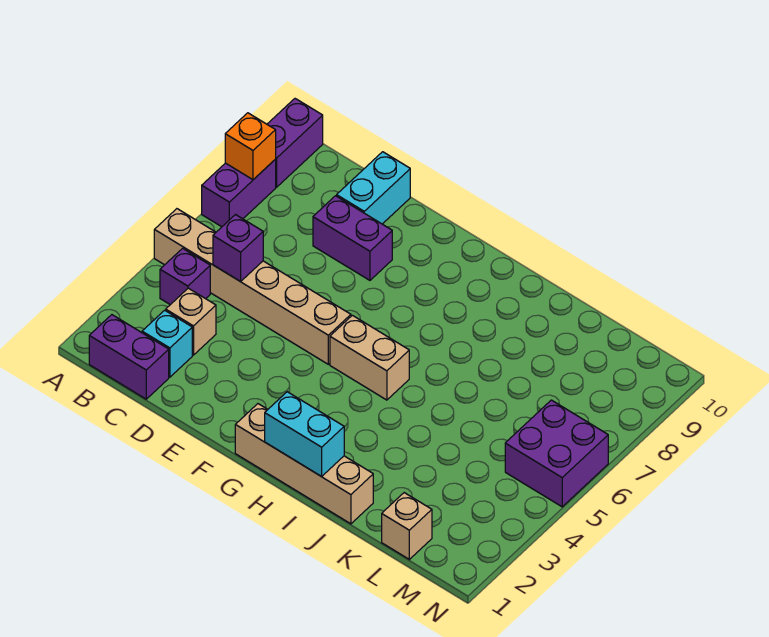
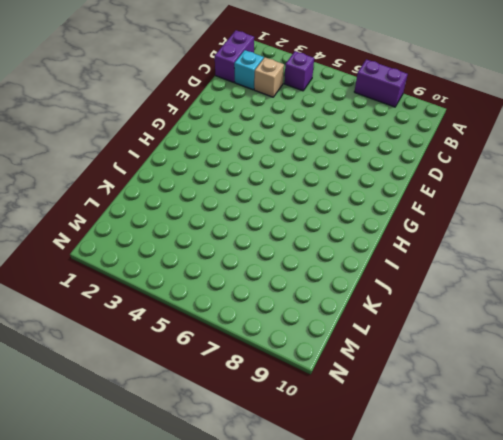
none -> tan 1x6 brick [154,209,351,364]
none -> purple 1x2 brick [267,99,323,187]
none -> purple 1x2 brick [313,196,392,280]

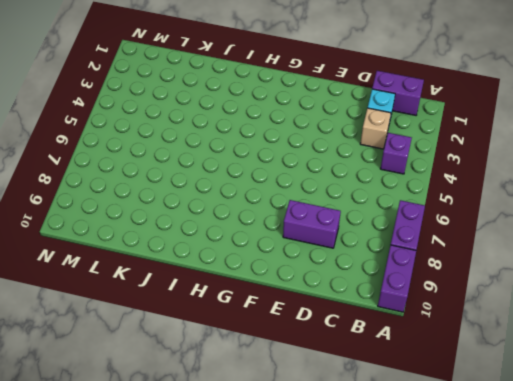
none -> tan 1x6 brick [154,209,351,364]
none -> cyan 1x2 brick [337,152,410,224]
none -> tan 1x4 brick [235,404,373,524]

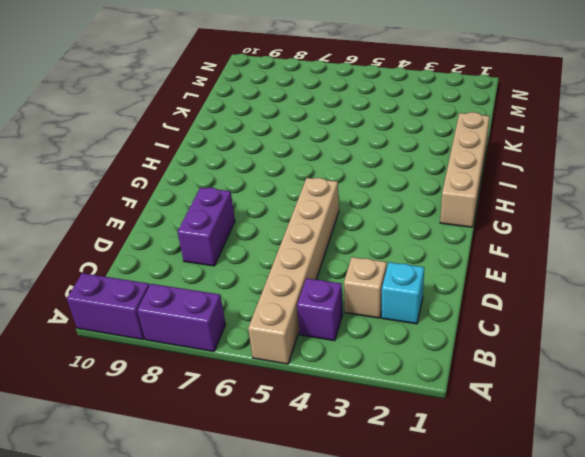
none -> purple 1x2 brick [89,315,169,399]
none -> cyan 1x2 brick [337,152,410,224]
none -> tan 1x2 brick [330,315,409,400]

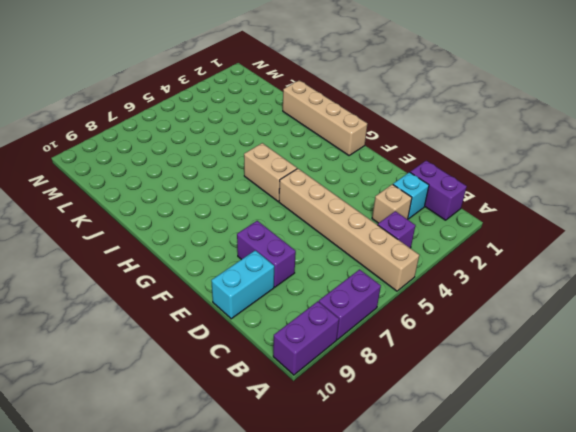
none -> tan 1x1 brick [382,493,432,559]
none -> purple 2x2 brick [505,400,608,507]
none -> orange 1x1 brick [225,113,276,180]

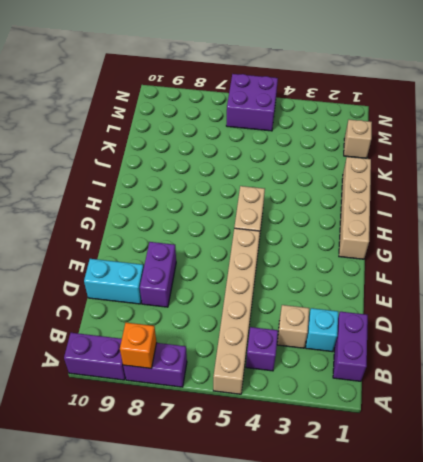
none -> purple 1x1 brick [213,215,263,282]
none -> cyan 1x2 brick [265,392,344,477]

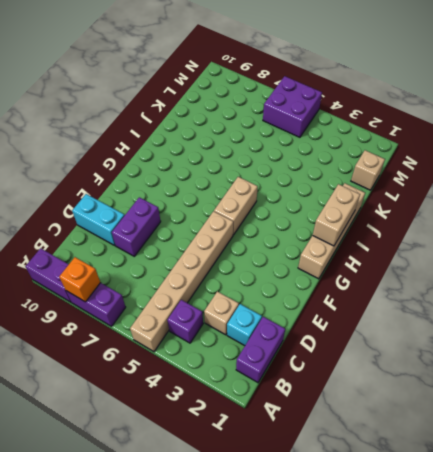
tan 1x2 brick [313,184,360,246] -> cyan 1x2 brick [265,392,344,477]
none -> purple 1x1 brick [213,215,263,282]

